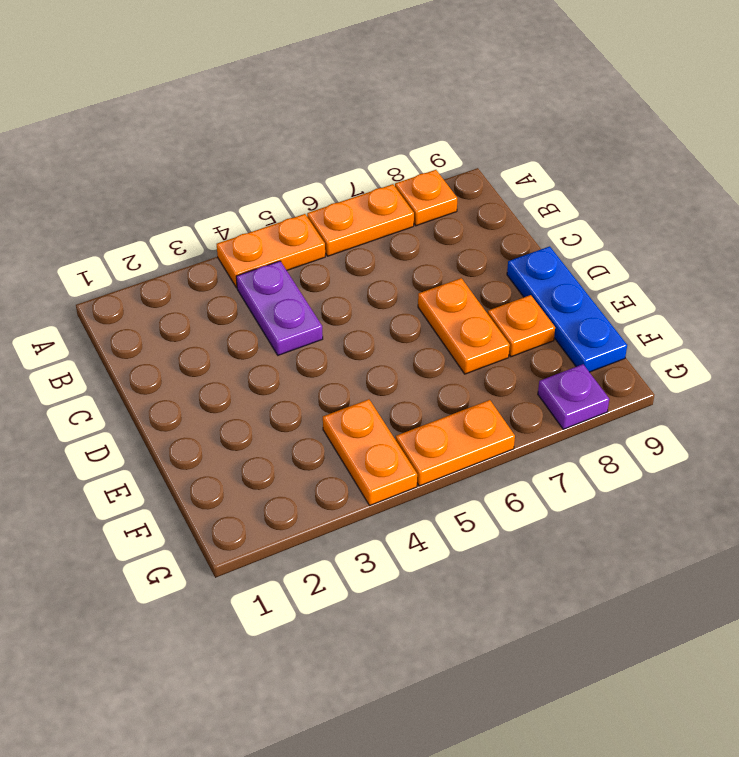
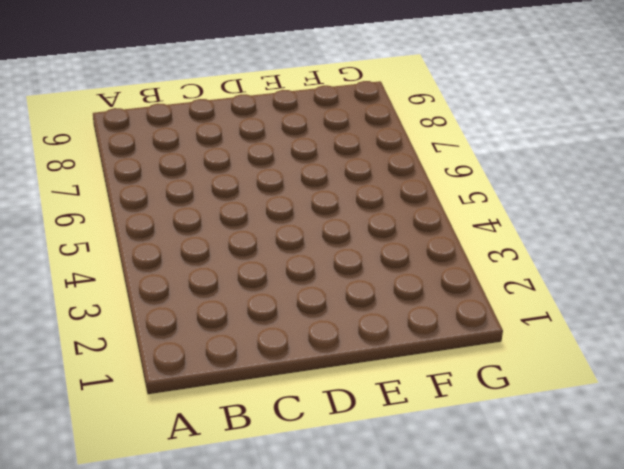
none -> orange 1x2 plate [217,214,325,288]
none -> orange 1x2 plate [307,184,414,256]

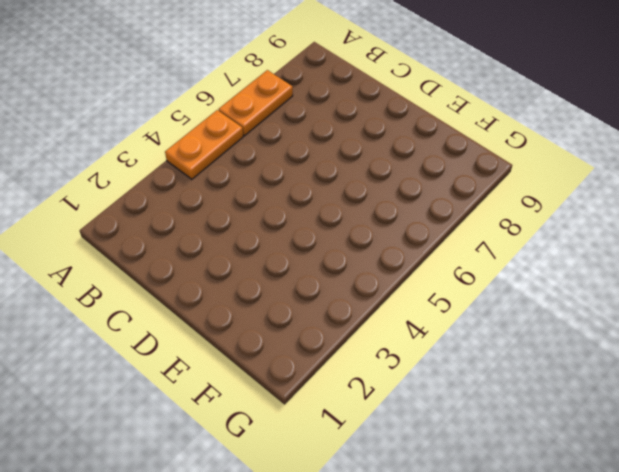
none -> orange 1x1 plate [395,170,457,226]
none -> purple 1x2 plate [236,261,323,355]

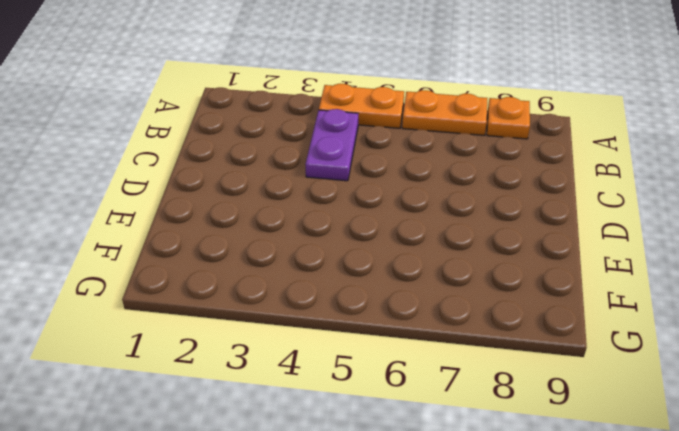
none -> orange 1x2 plate [418,278,510,374]
none -> blue 1x3 plate [507,246,627,372]

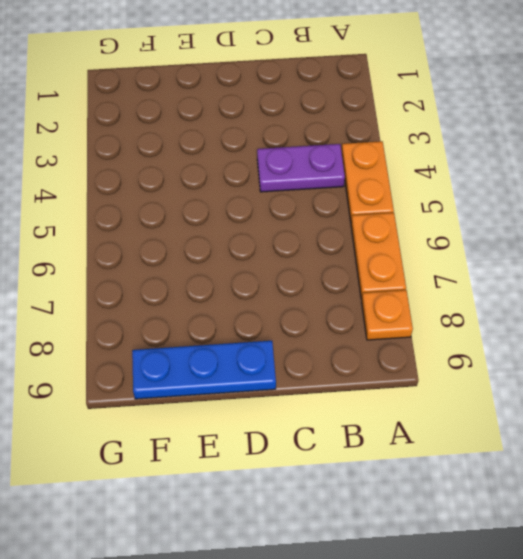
none -> orange 1x2 plate [418,278,510,374]
none -> orange 1x1 plate [488,295,555,357]

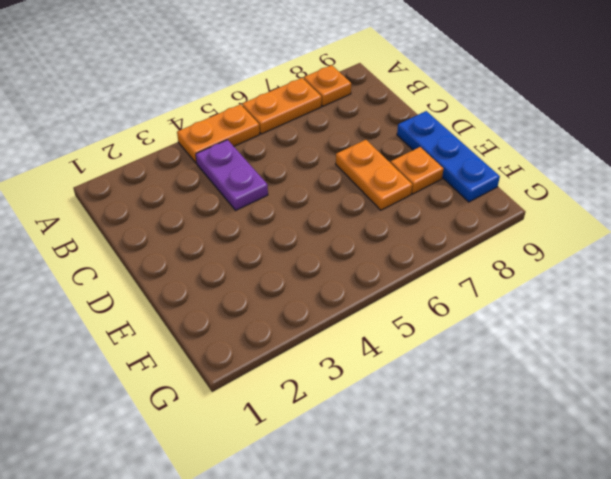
none -> orange 1x2 plate [323,399,417,506]
none -> orange 1x2 plate [396,400,515,486]

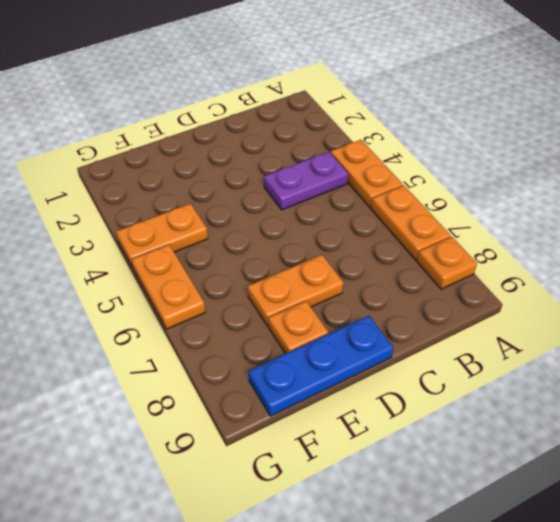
none -> purple 1x1 plate [538,364,609,429]

